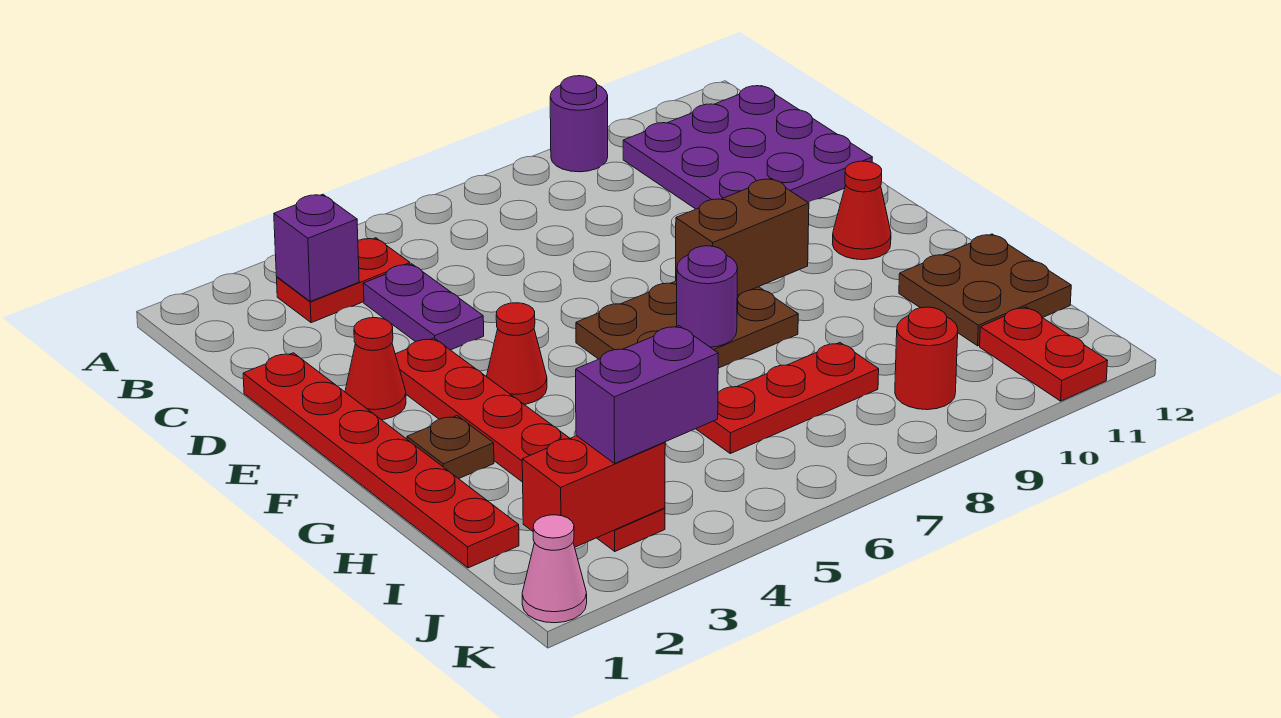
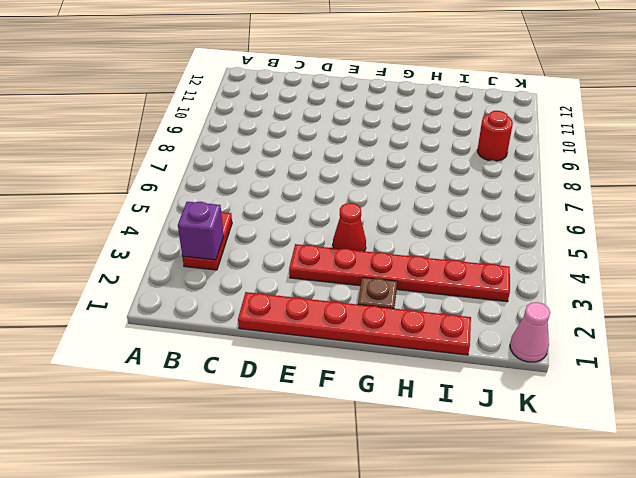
none -> purple 1x1 round brick [550,76,608,172]
none -> purple 3x3 plate [623,86,872,209]
none -> purple 1x2 plate [363,264,484,350]

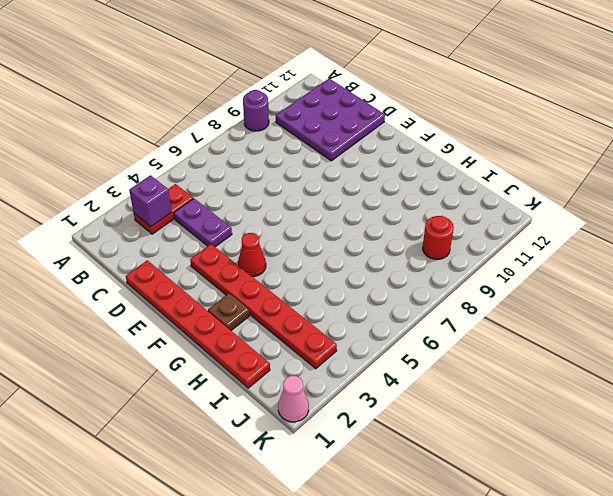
none -> red 1x1 cone [345,318,406,420]
none -> brown 2x3 plate [576,281,798,368]
none -> red 1x1 cone [832,161,891,260]

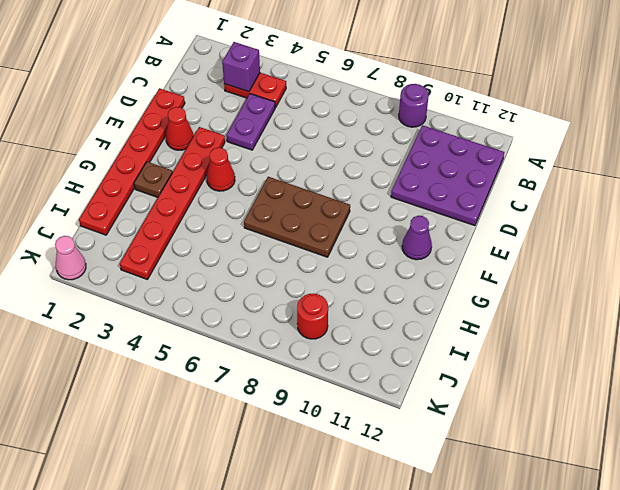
purple 1x1 cone [402,216,432,260] -> red 1x1 cone [832,161,891,260]
none -> brown 2x2 plate [899,234,1071,346]
none -> red 1x3 plate [696,343,879,454]
none -> red 1x2 plate [980,307,1108,401]

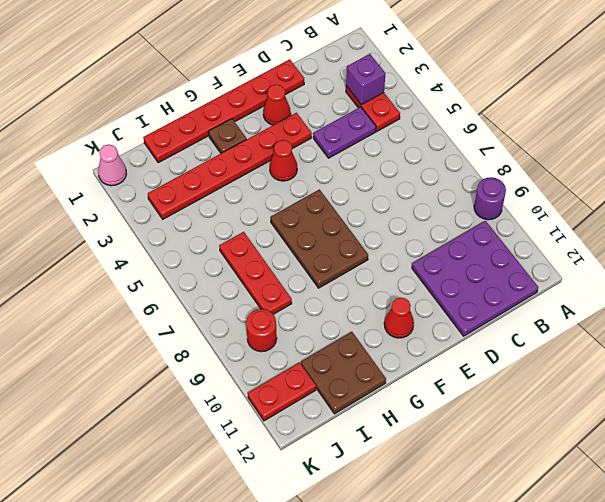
none -> brown 1x2 brick [676,179,809,295]
none -> purple 1x1 round brick [677,246,738,347]
none -> red 1x2 brick [522,436,665,547]

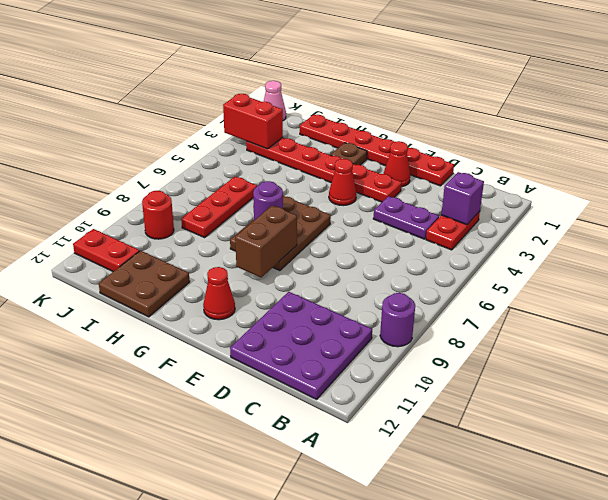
red 1x2 brick [223,94,283,149] -> red 1x2 brick turned to [522,436,665,547]
none -> purple 1x2 brick [576,326,718,463]

